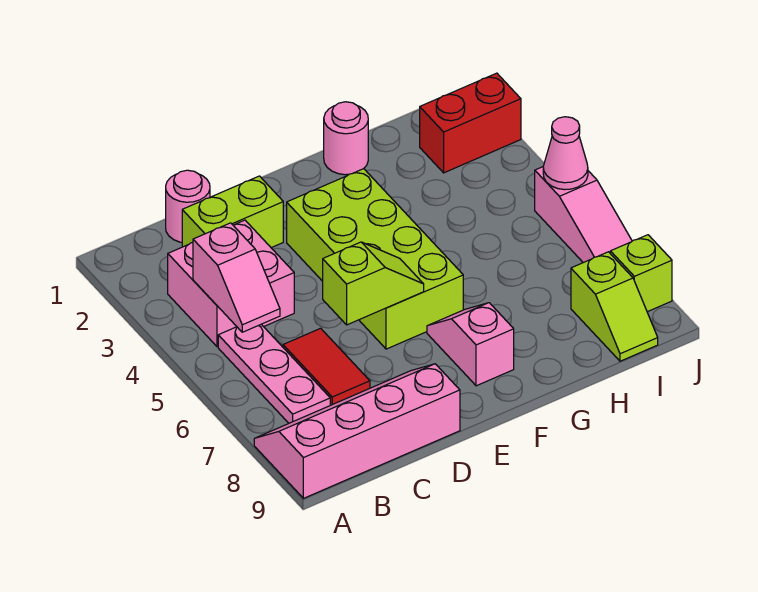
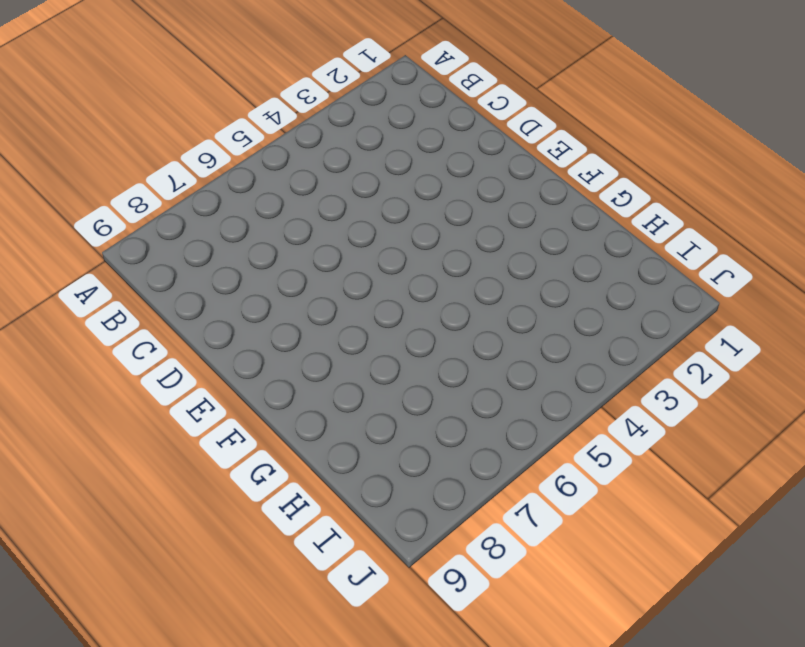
none -> pink 2x4 slope [254,364,460,498]
none -> pink 2x2 brick [168,220,294,347]
none -> pink 1x3 plate [218,324,330,423]

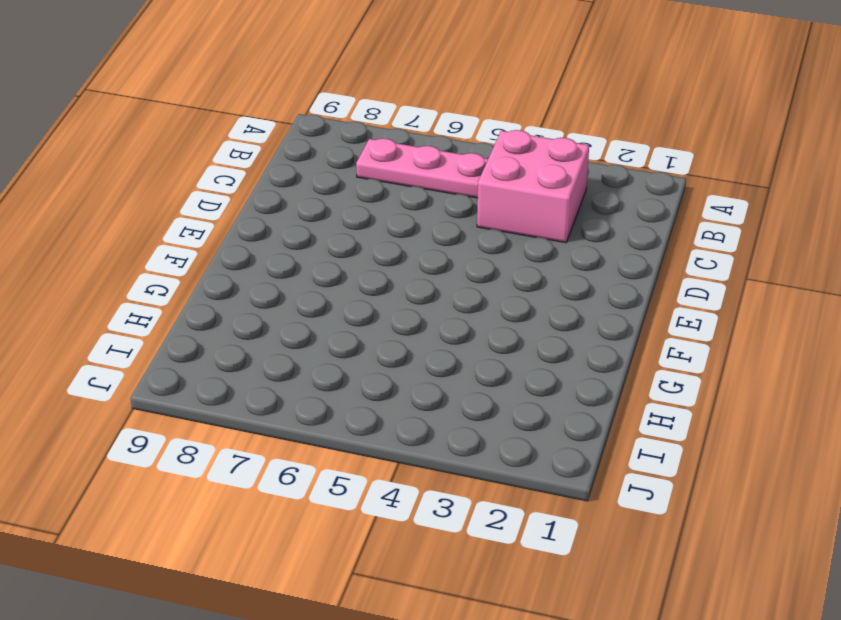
none -> pink 2x4 slope [254,364,460,498]
none -> pink 1x1 round brick [166,170,210,242]
none -> lime 1x2 brick [182,176,283,248]

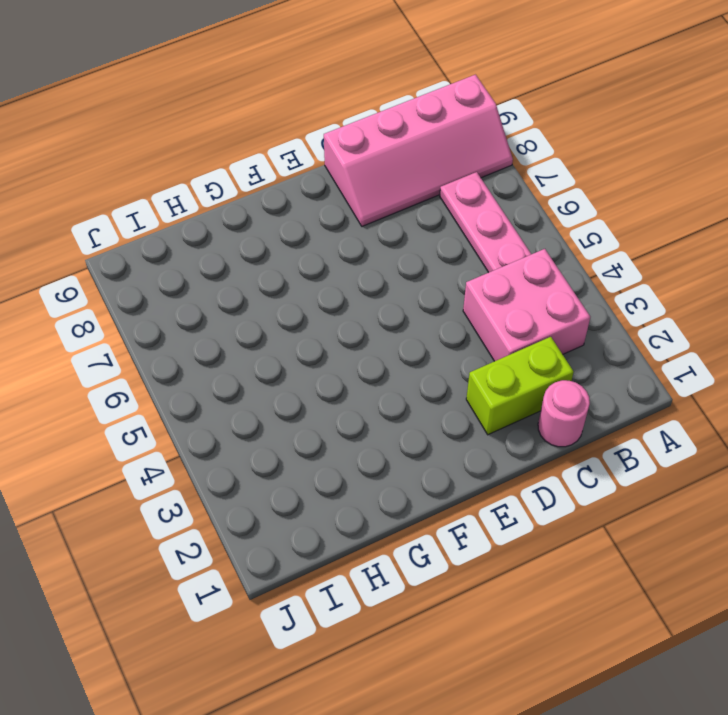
none -> red 1x2 tile [283,328,370,405]
none -> lime 2x4 brick [287,169,463,349]
none -> pink 1x2 slope [427,303,514,386]

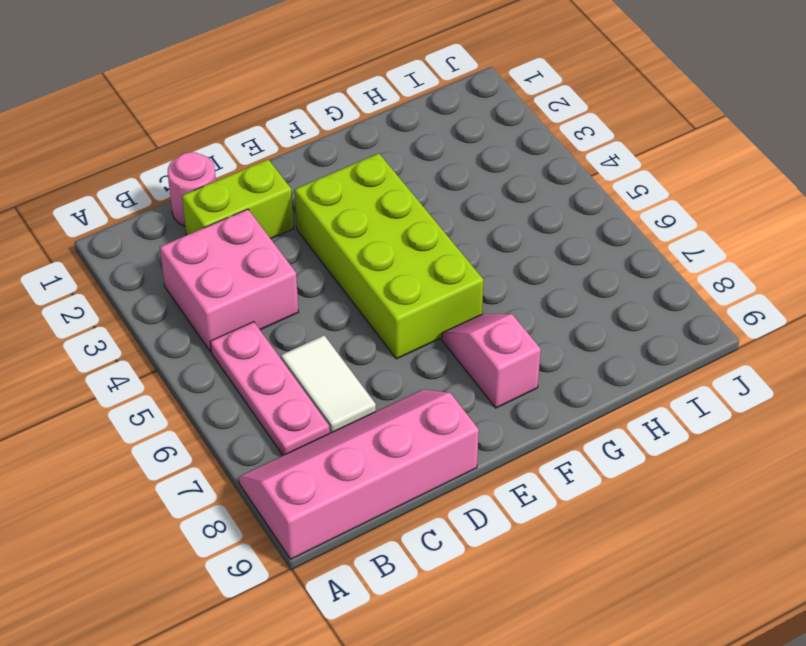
white 1x2 tile [281,336,376,433] -> red 1x2 tile [283,328,370,405]
none -> pink 1x1 round brick [324,102,368,175]
none -> red 1x2 brick [420,73,521,173]
none -> lime 1x2 slope [571,252,658,361]

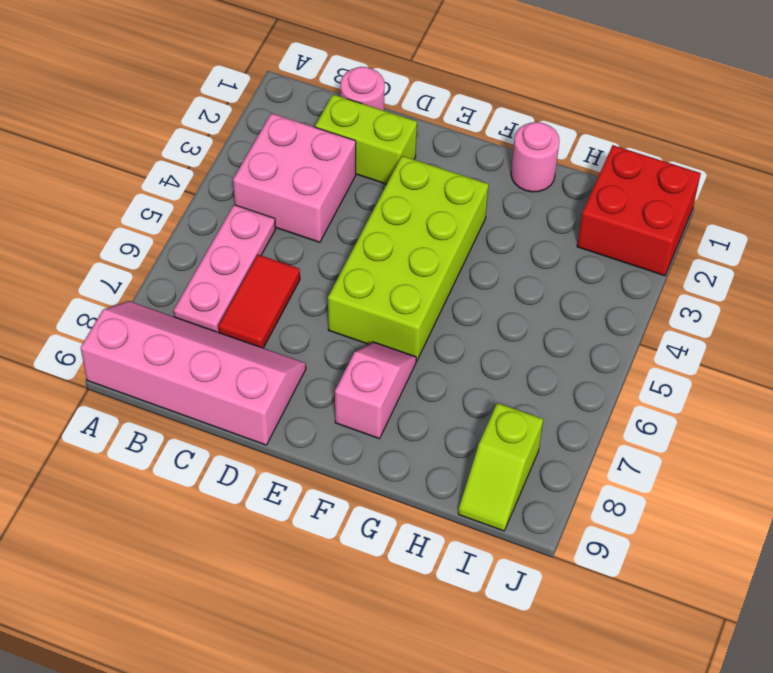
red 2x2 brick [577,145,701,276] -> red 1x2 brick [420,73,521,173]
none -> pink 1x3 slope [535,167,632,263]
none -> lime 1x1 brick [610,235,672,312]
none -> pink 1x2 slope [193,223,280,332]

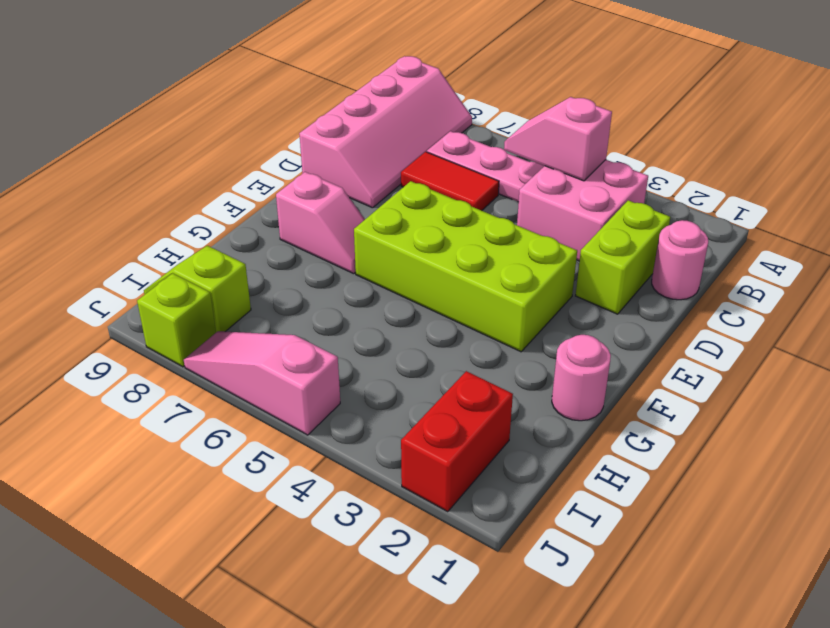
none -> lime 1x2 slope [323,242,424,325]
none -> pink 1x1 cone [543,117,588,190]

